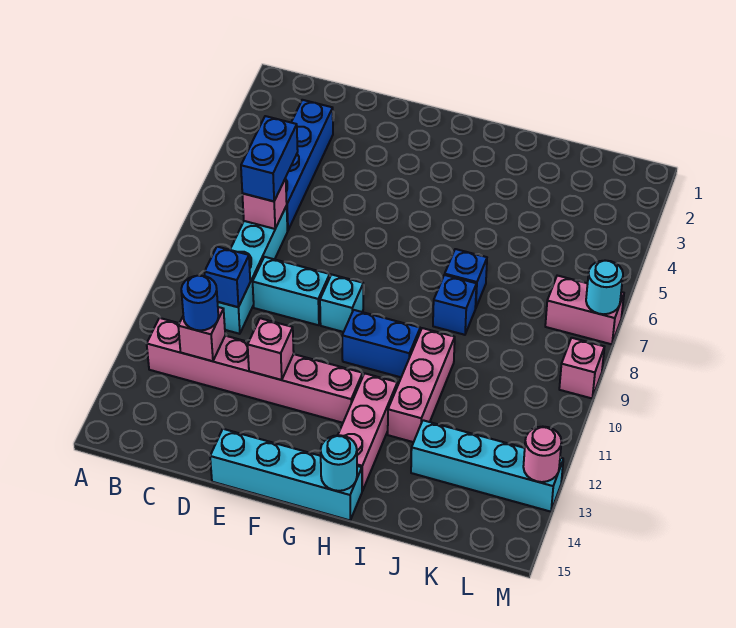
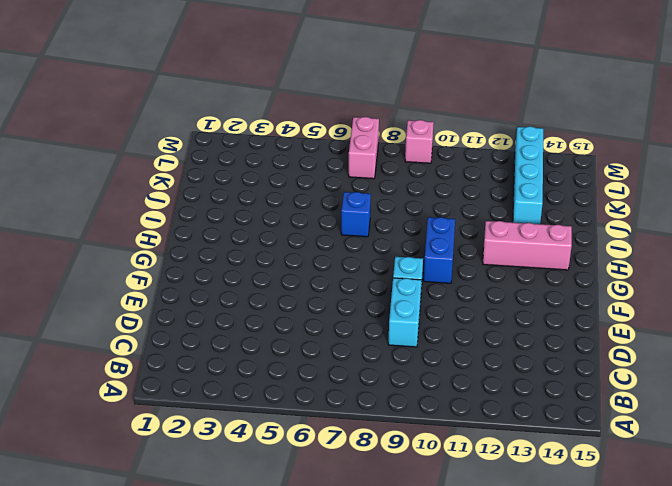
none -> pink 1x6 brick [147,318,363,423]
none -> blue 1x4 brick [286,100,333,231]
none -> cyan 1x4 brick [218,206,288,334]

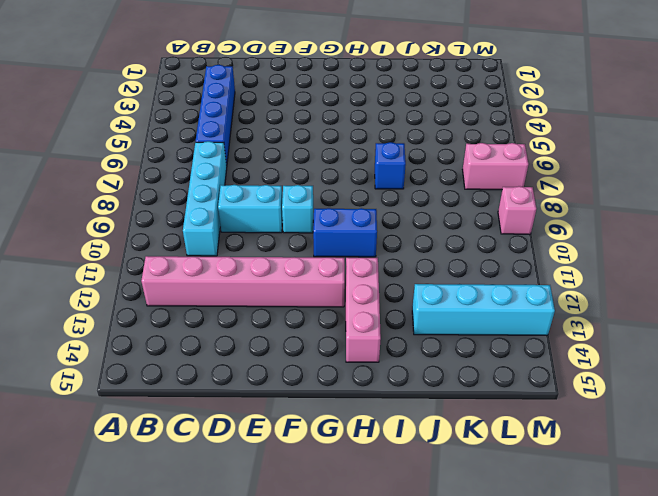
none -> cyan 1x4 brick [210,429,362,520]
none -> blue 1x1 brick [433,275,476,335]
none -> pink 1x3 brick [388,328,455,442]

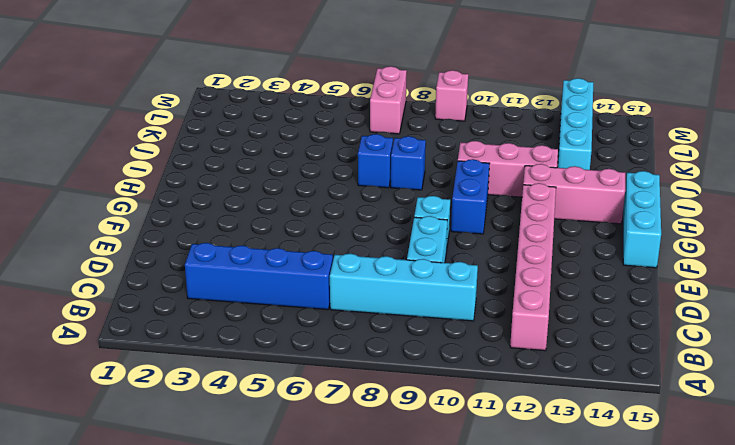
cyan 1x3 brick [623,171,661,268] -> cyan 1x4 brick [210,429,362,520]
none -> pink 1x1 brick [242,178,287,229]
none -> blue 1x1 brick [205,247,250,307]
none -> pink 1x1 brick [178,307,225,361]

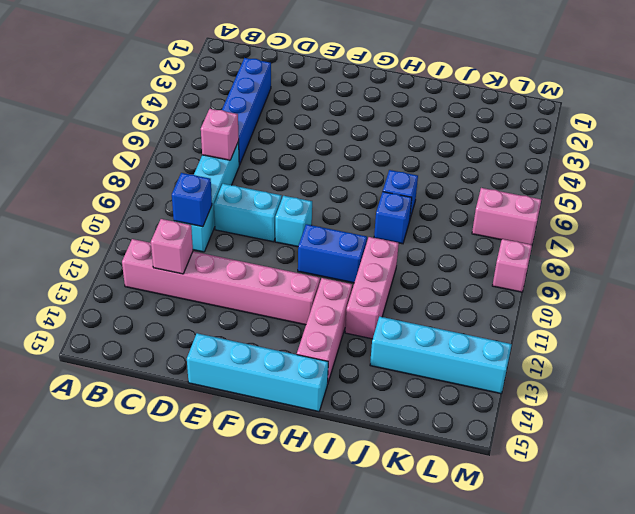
none -> pink 1x1 brick [248,318,294,380]
none -> cyan 1x1 round brick [321,435,357,491]
none -> cyan 1x1 round brick [586,261,623,314]

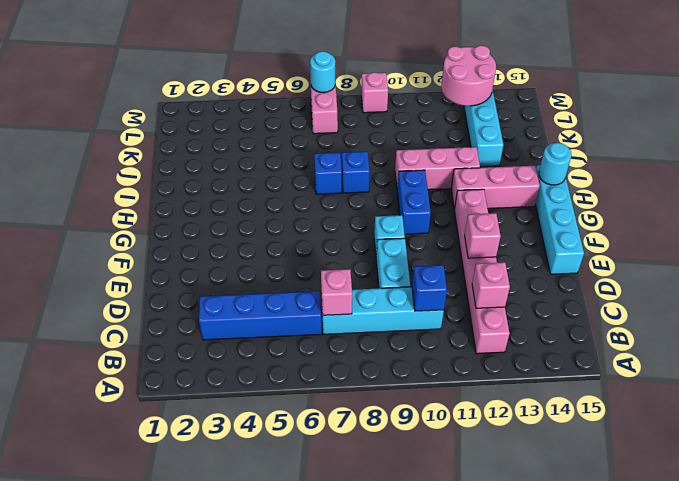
pink 2x2 round brick [441,45,496,106] -> pink 1x1 round brick [523,427,562,482]
none -> blue 1x2 brick [241,116,298,201]
none -> blue 1x1 round brick [181,275,218,330]

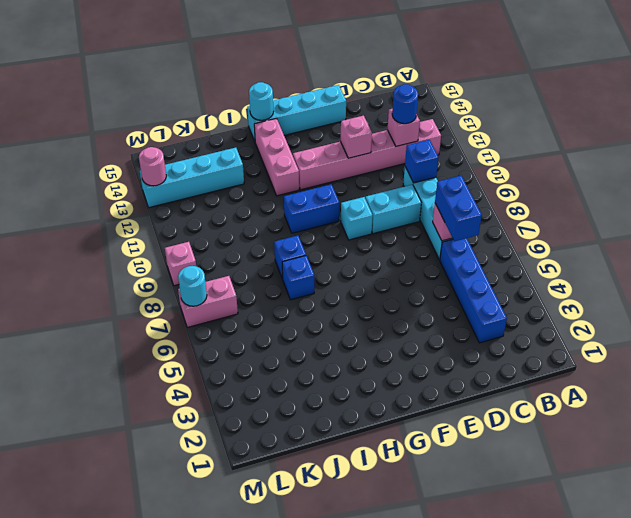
none -> pink 1x3 brick [388,328,455,442]

